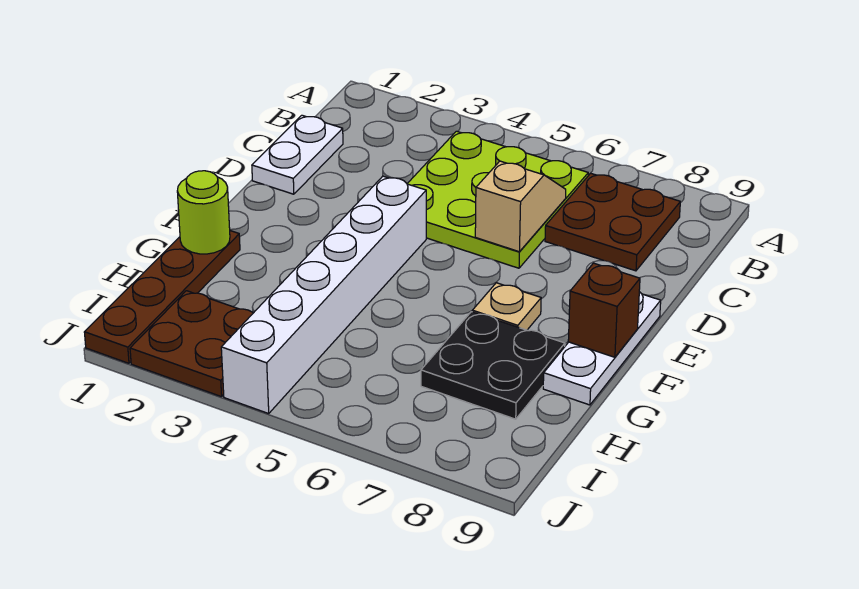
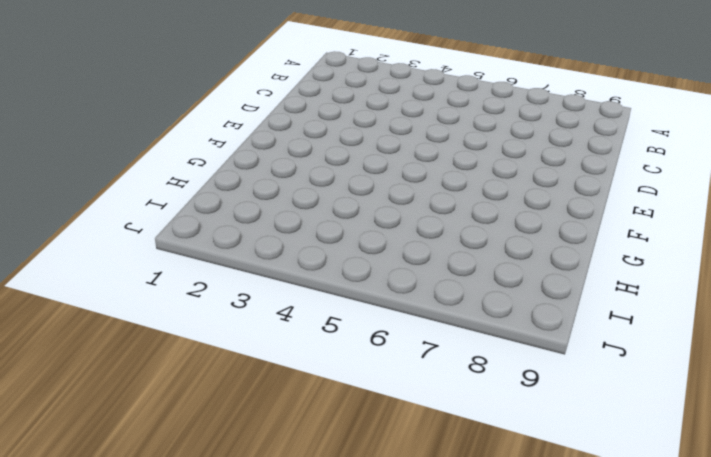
none -> lime 3x3 plate [407,131,588,268]
none -> brown 2x2 plate [545,173,680,271]
none -> white 1x2 plate [252,115,343,194]

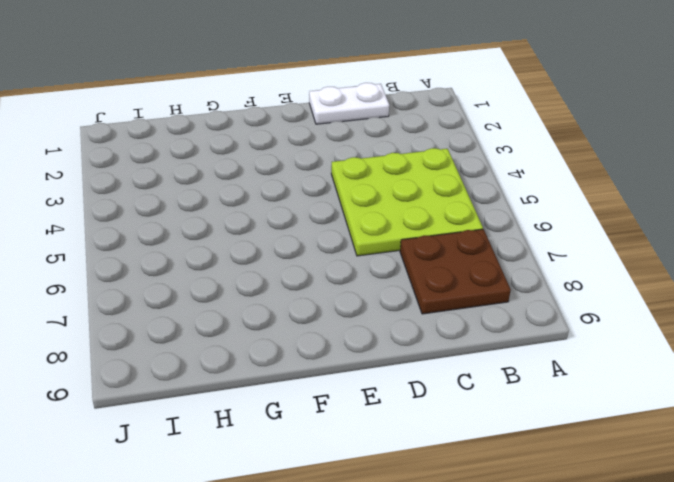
none -> white 1x6 brick [221,176,426,414]
none -> white 1x3 plate [543,292,661,405]
none -> tan 1x1 plate [472,283,541,330]

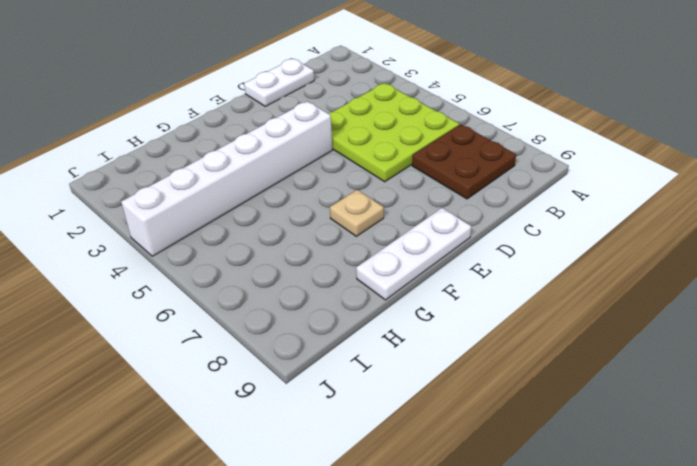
none -> brown 1x4 plate [84,231,240,363]
none -> black 2x2 plate [421,312,565,419]
none -> brown 2x2 plate [130,291,253,397]

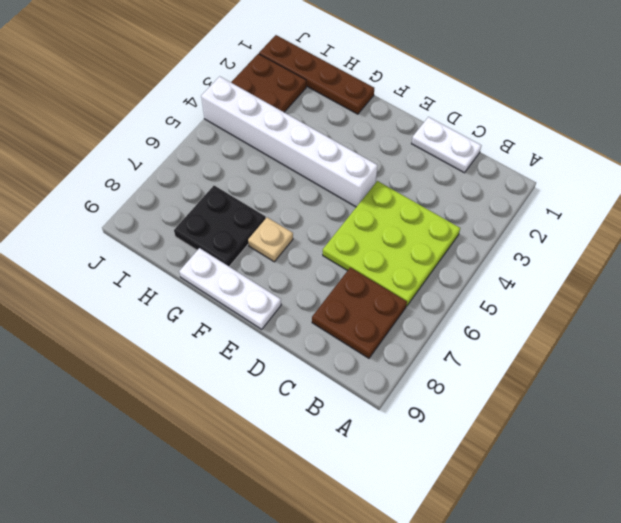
none -> tan 1x2 slope [475,161,566,252]
none -> brown 1x1 brick [568,263,640,357]
none -> lime 1x1 round brick [177,171,230,254]

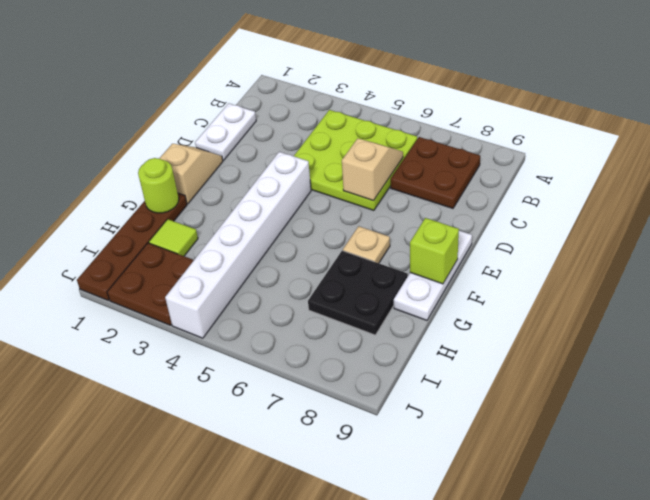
tan 1x2 slope [159,144,223,204] -> none
lime 1x1 brick [410,218,459,284] -> brown 1x1 brick [568,263,640,357]
lime 1x1 tile [149,219,198,256] -> none

